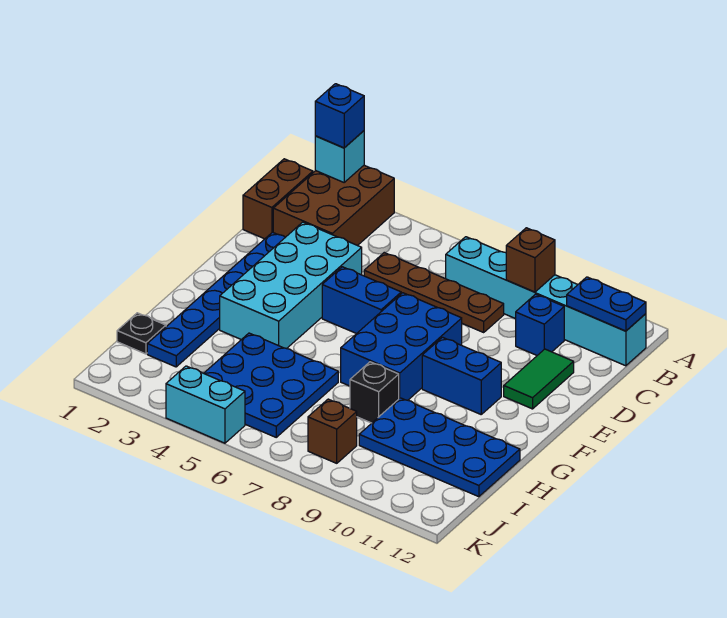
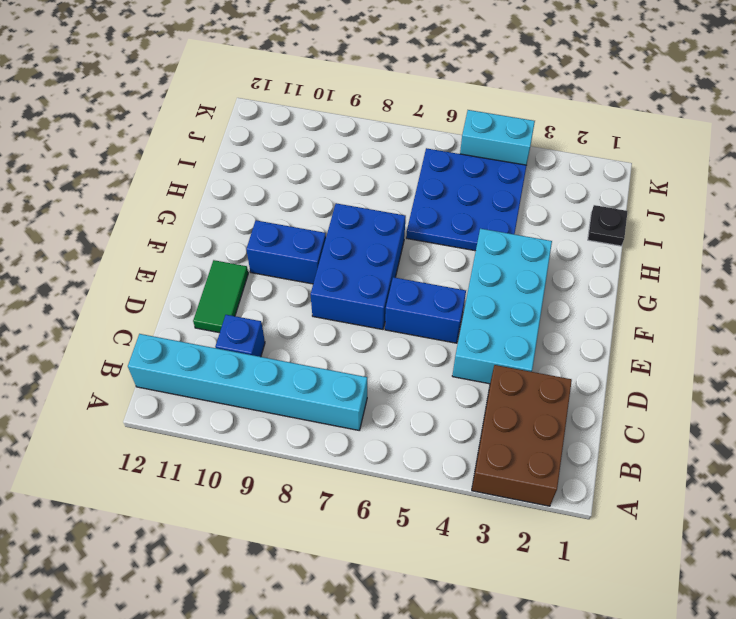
none -> brown 1x2 brick [243,159,313,239]
none -> brown 1x4 plate [364,253,504,332]
none -> blue 1x6 plate [147,232,285,367]

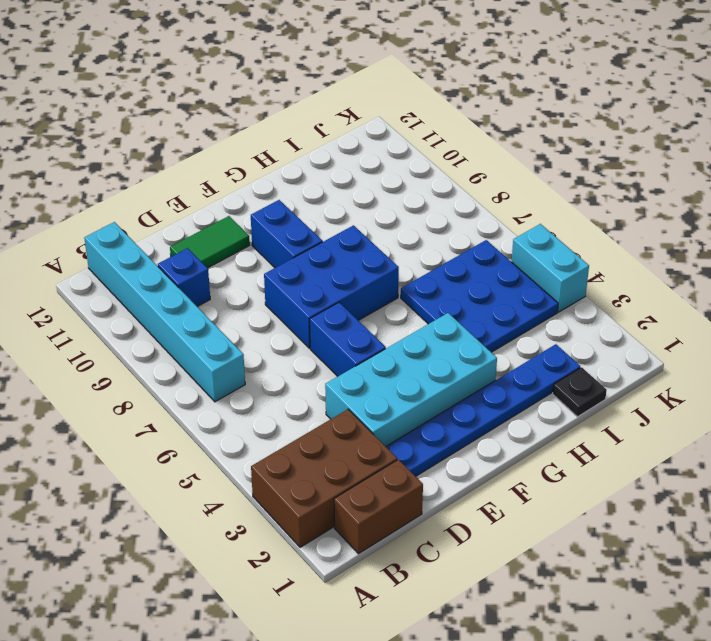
none -> brown 1x4 plate [364,253,504,332]
none -> black 1x1 brick [350,362,399,423]
none -> blue 2x4 plate [359,398,520,497]

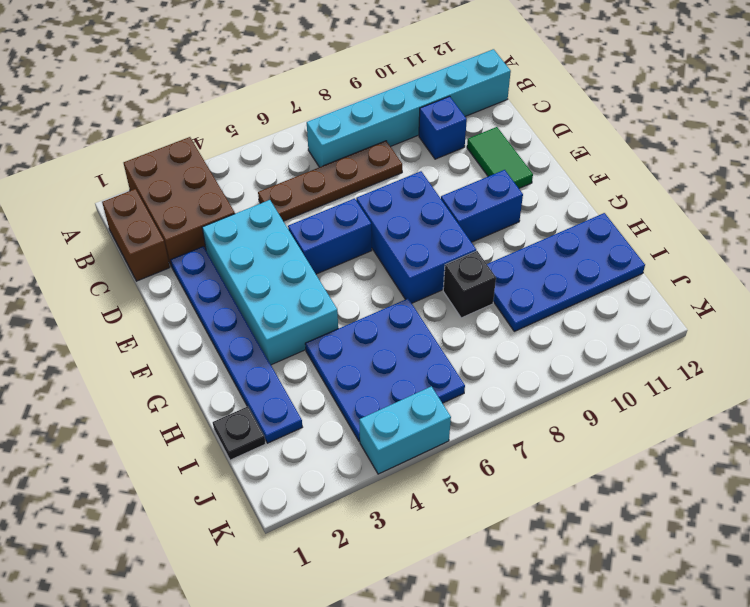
none -> brown 1x1 brick [308,399,357,463]
none -> cyan 1x1 brick [315,131,364,182]
none -> brown 1x1 brick [506,228,555,292]

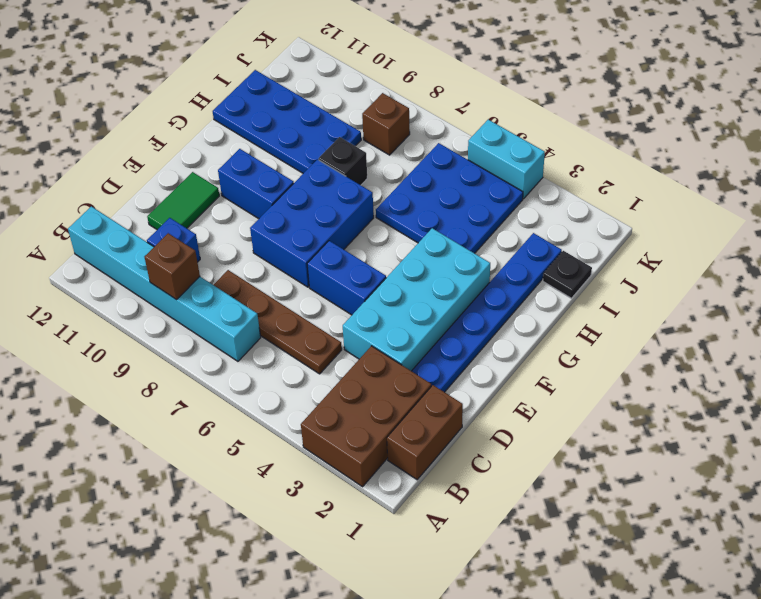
none -> cyan 1x1 brick [315,131,364,182]
none -> blue 1x2 plate [567,277,646,331]
none -> blue 1x1 brick [315,84,364,148]

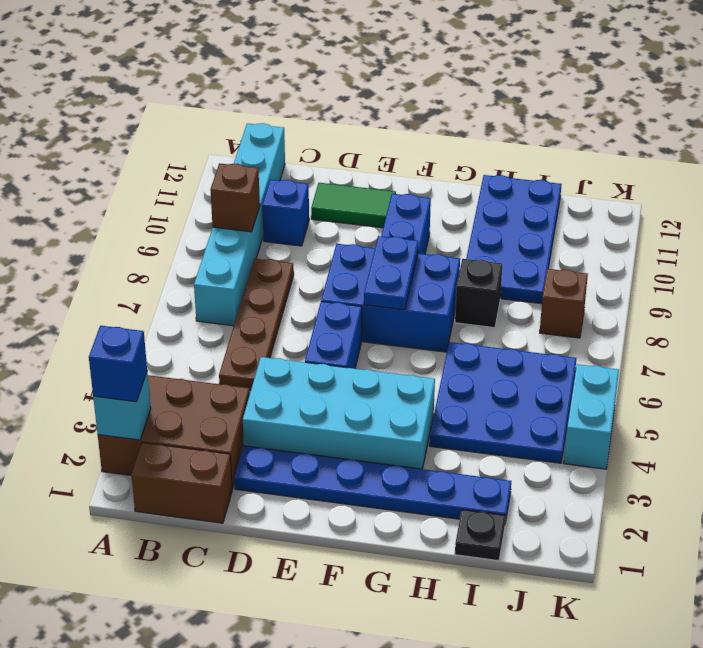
blue 1x2 plate [364,236,418,310] -> blue 1x2 plate moved to [567,277,646,331]

